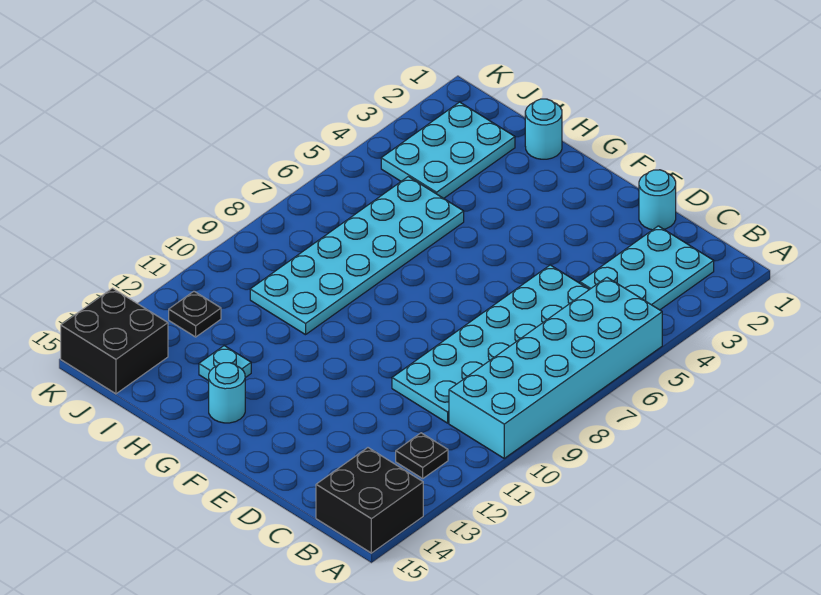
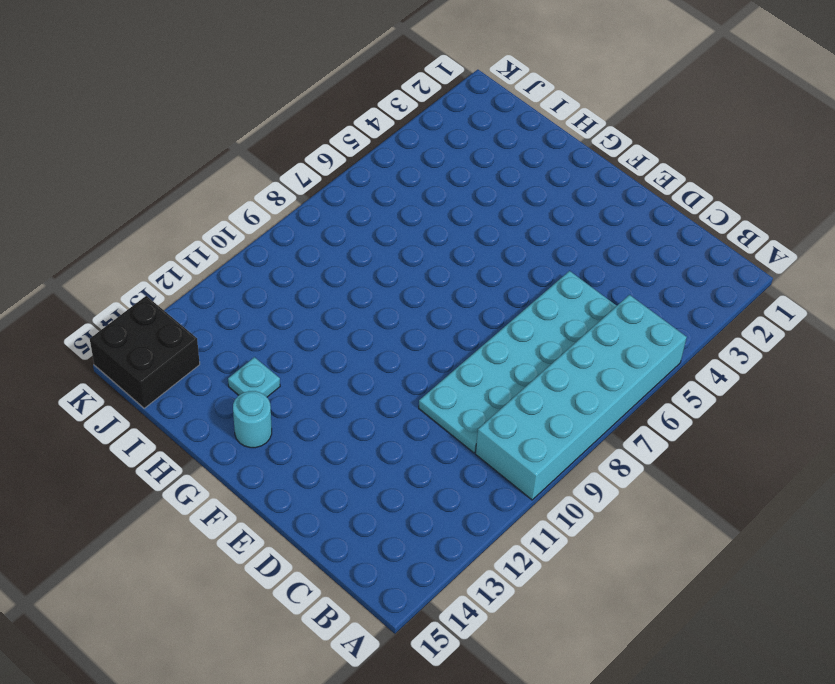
none -> black 2x2 brick [316,448,423,553]
none -> cyan 2x3 plate [580,226,714,310]
none -> black 1x1 plate [396,433,448,478]

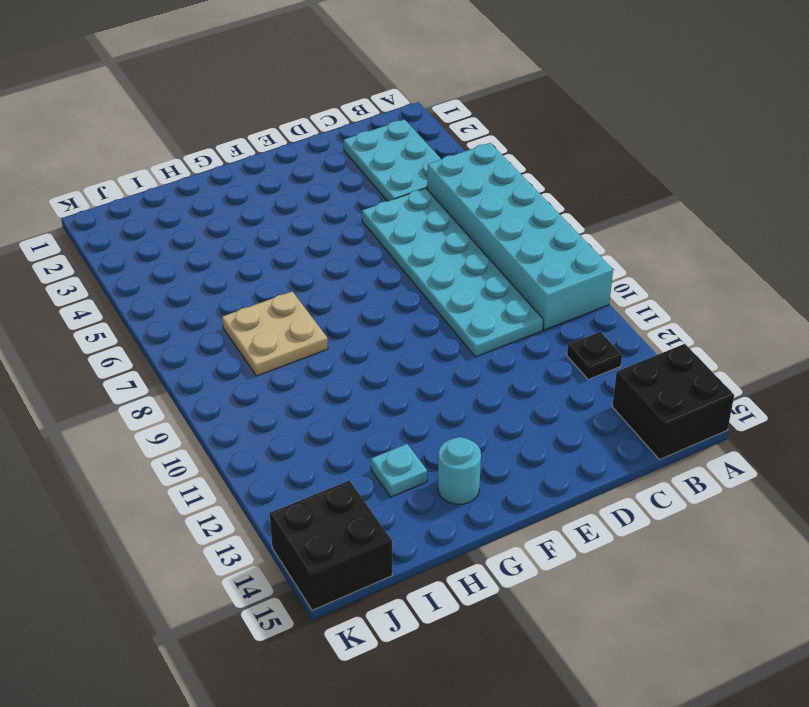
tan 2x2 plate [222,291,328,376] -> cyan 2x6 plate [250,177,464,335]
none -> cyan 1x1 round brick [639,170,676,230]
none -> cyan 1x1 round brick [525,99,562,159]
none -> cyan 2x3 plate [381,102,515,198]

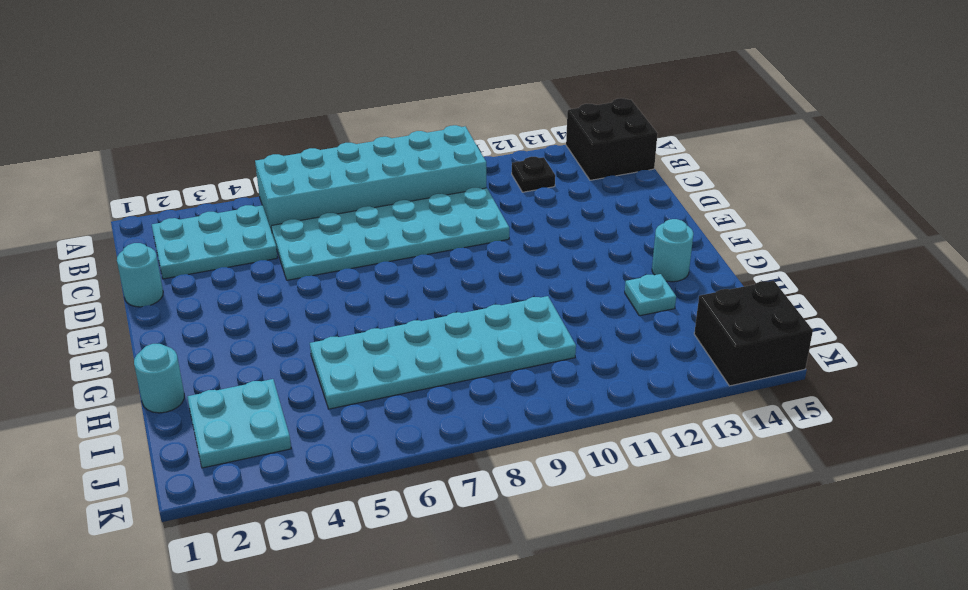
cyan 2x2 plate [187,379,291,468] -> cyan 2x3 plate [381,102,515,198]
none -> black 1x1 plate [169,291,221,337]

